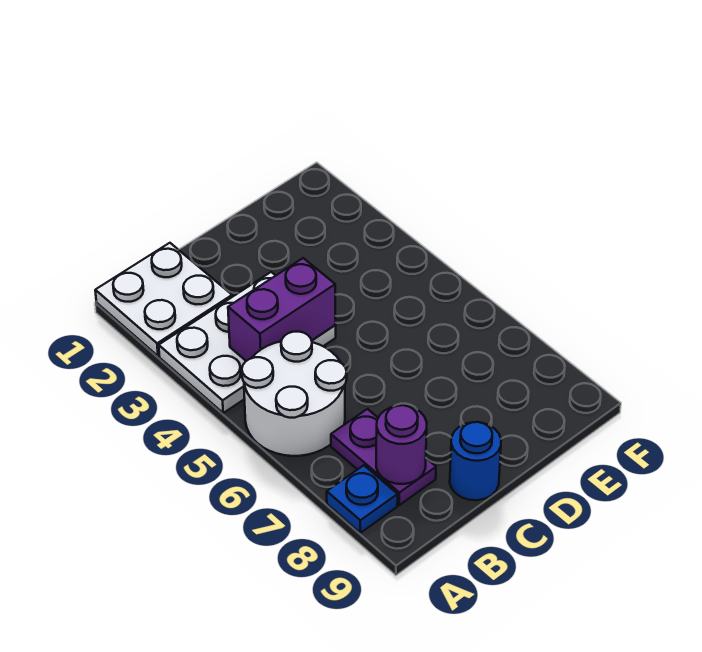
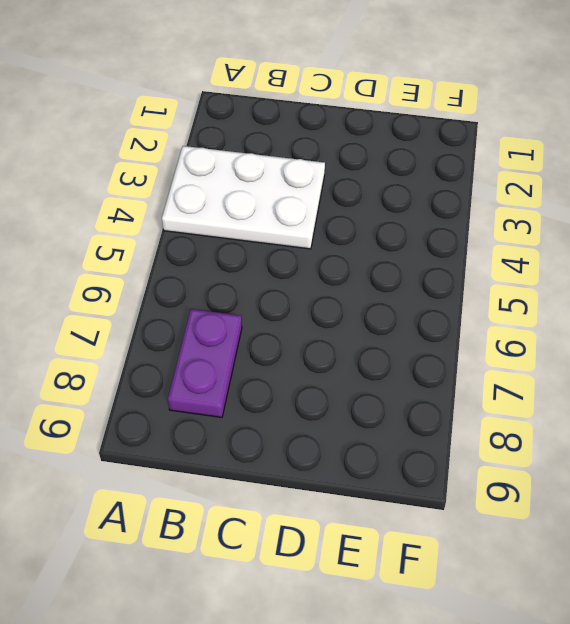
none -> white 2x2 plate [95,243,232,356]
none -> white 2x2 round brick [242,332,347,456]

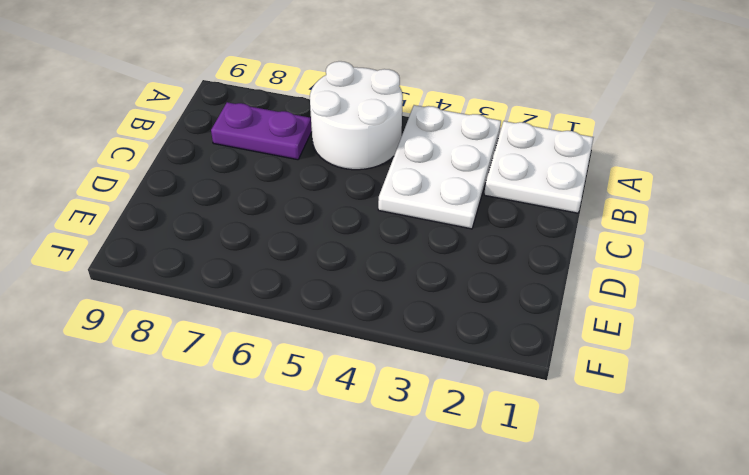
none -> blue 1x1 plate [327,465,398,533]
none -> blue 1x1 round brick [450,422,501,500]

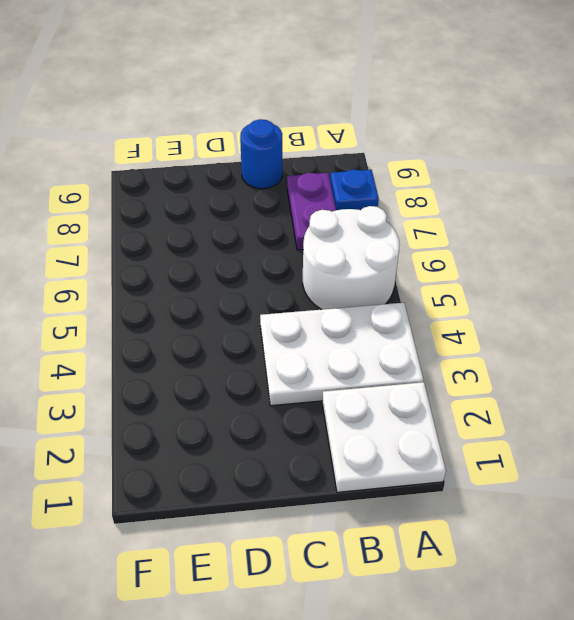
none -> purple 1x2 brick [228,258,336,361]
none -> purple 1x1 round brick [376,405,427,484]

